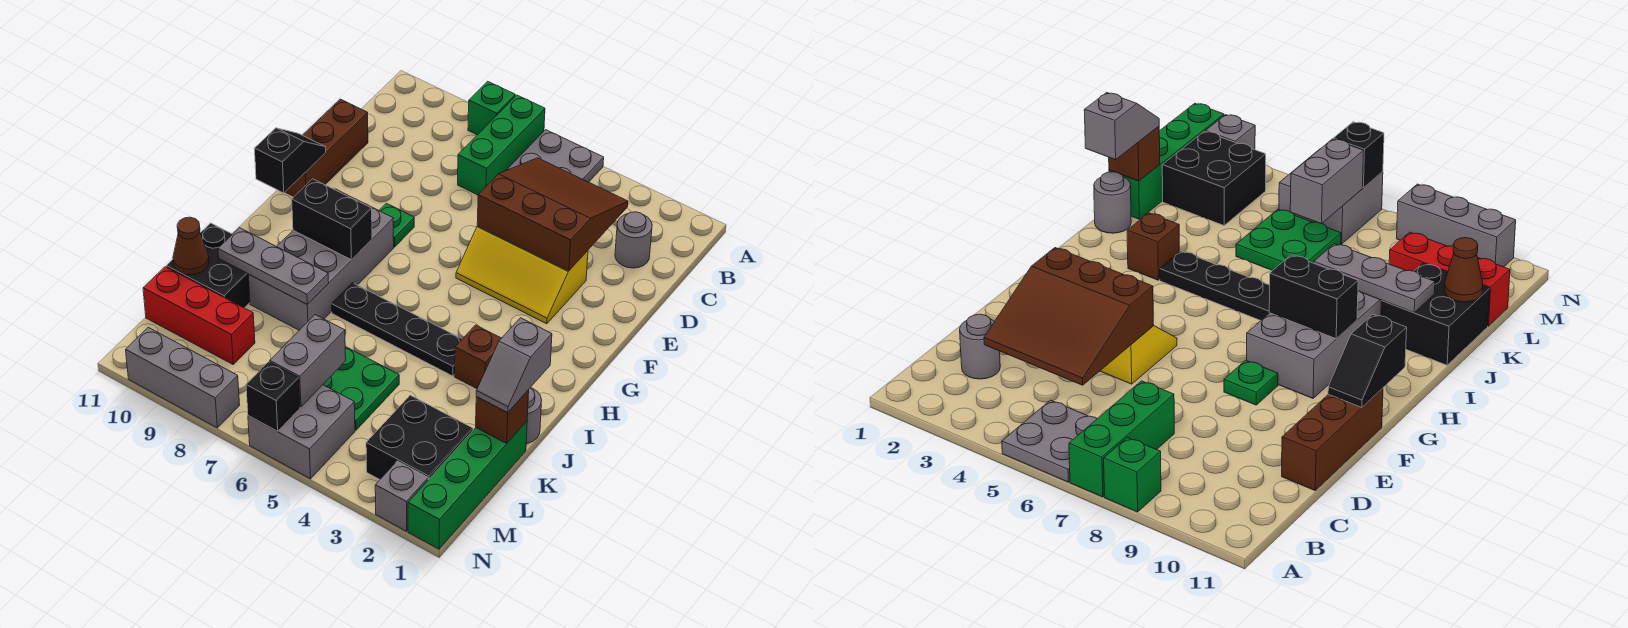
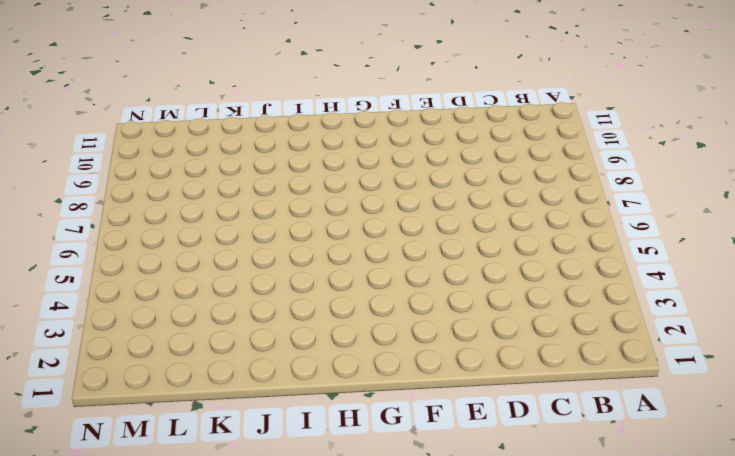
none -> grey 2x2 plate [507,130,604,182]
none -> green 1x3 brick [458,95,545,195]
none -> green 1x1 brick [468,81,515,135]

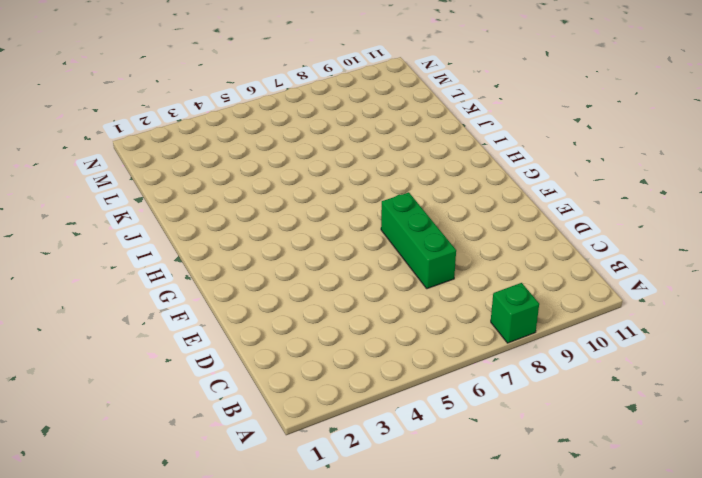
green 1x3 brick [381,192,456,289] -> green 1x3 brick moved to [458,95,545,195]
none -> grey 2x2 plate [507,130,604,182]
none -> grey 1x1 round brick [615,212,652,268]
none -> brown 1x3 brick [286,99,368,196]

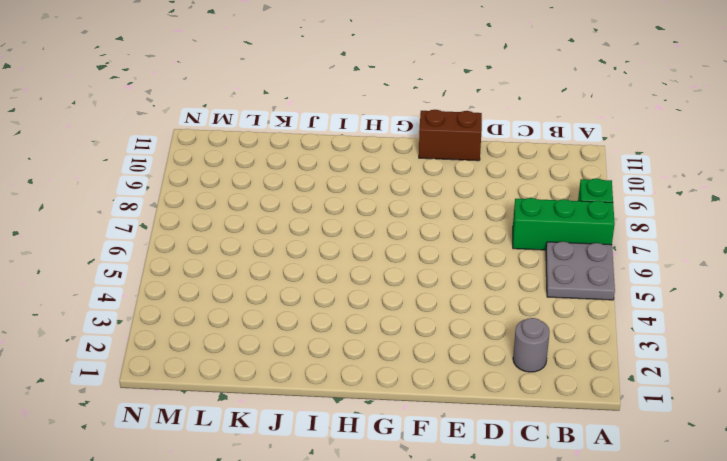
brown 1x2 brick [419,110,482,161] -> brown 1x3 brick [286,99,368,196]
none -> yellow 2x3 slope [456,226,588,324]
none -> green 1x1 plate [379,203,414,247]
none -> grey 2x4 brick [248,189,394,330]

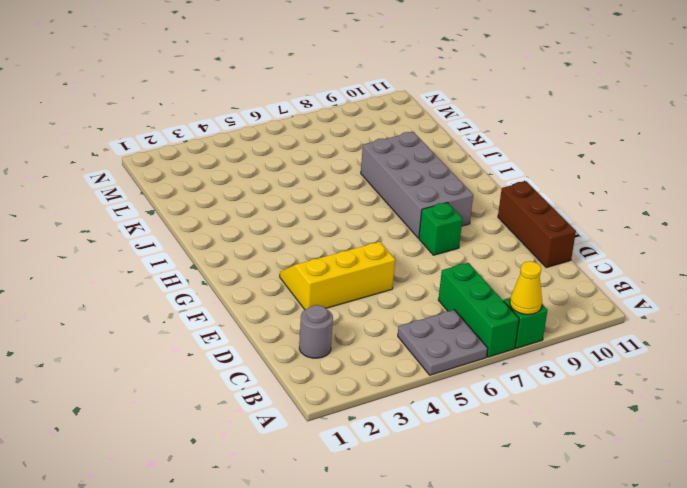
yellow 1x1 cone [510,261,542,314] -> none
green 1x1 brick [419,203,462,255] -> green 1x1 plate [379,203,414,247]
none -> brown 1x1 brick [455,325,501,389]
none -> black 1x4 plate [332,283,462,376]
none -> grey 1x1 round brick [526,388,542,444]

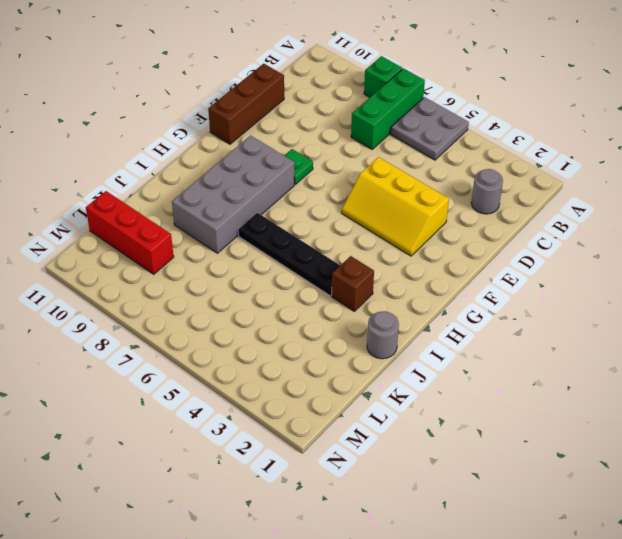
none -> black 2x2 brick [166,223,250,308]
none -> green 1x4 brick [408,421,527,549]
none -> green 2x2 plate [323,347,399,430]

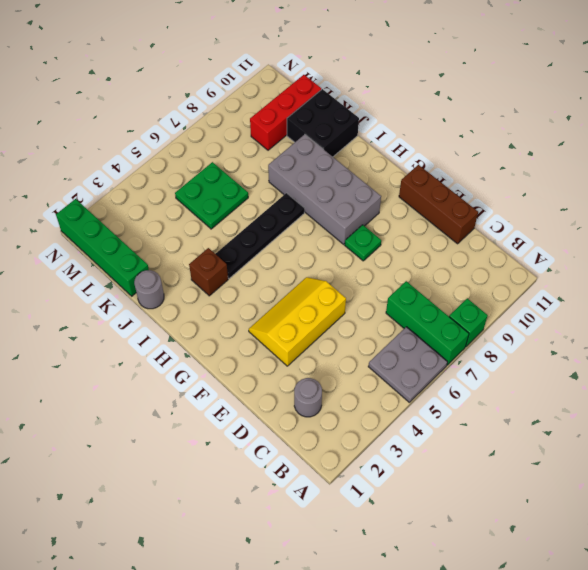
none -> black 2x2 brick [366,395,473,480]
none -> grey 2x2 brick [248,385,355,479]
none -> grey 1x1 brick [375,461,428,531]

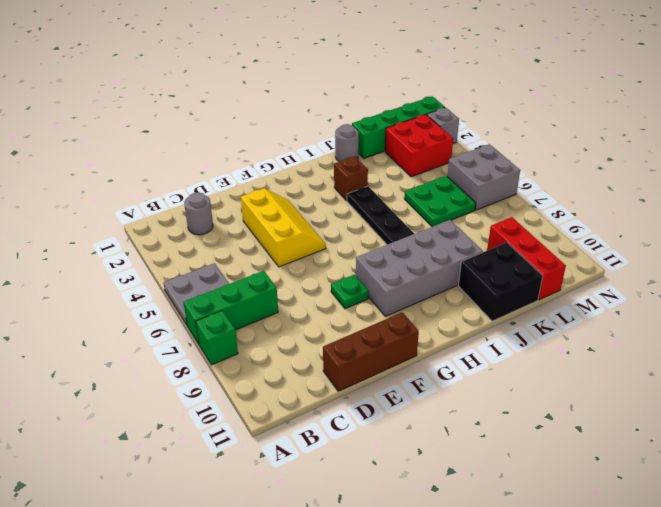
red 2x2 brick [385,115,453,177] -> black 2x2 brick [366,395,473,480]
none -> grey 1x3 brick [126,327,240,428]
none -> brown 3x3 slope [477,158,628,271]
none -> black 1x2 slope [254,128,326,193]

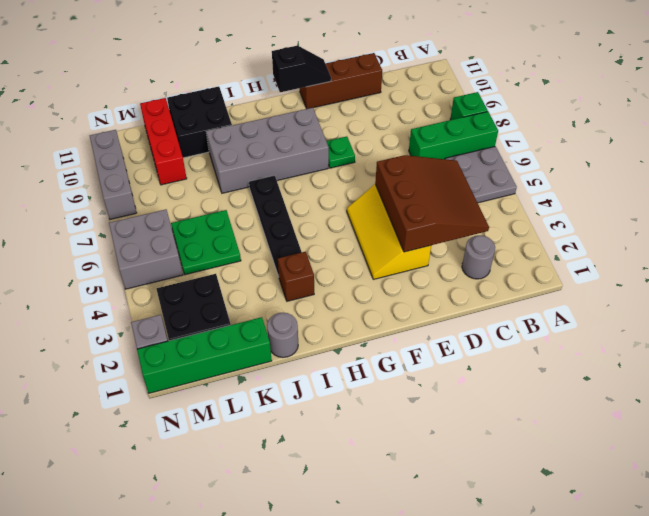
none -> black 1x2 brick [292,179,372,260]
none -> grey 1x3 plate [218,228,329,304]
none -> brown 1x1 brick [476,390,529,443]

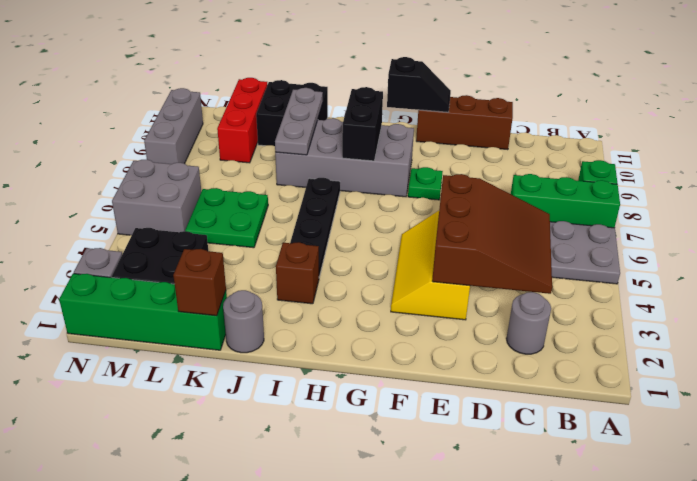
none -> brown 1x1 cone [173,217,209,275]
none -> grey 1x2 brick [270,315,346,407]
none -> black 1x1 brick [246,362,300,431]

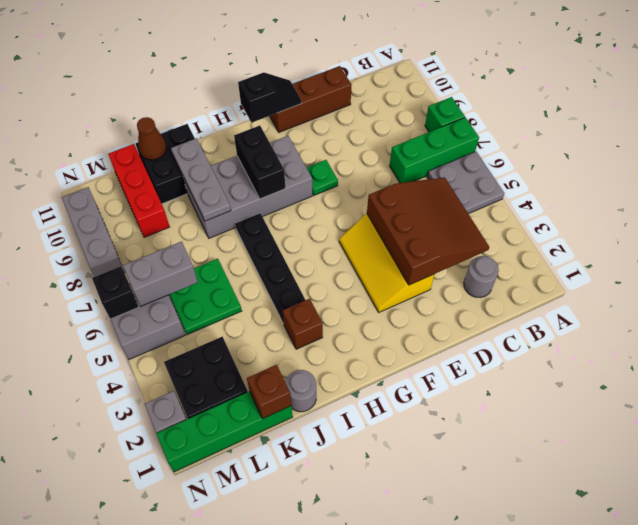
none -> grey 1x2 slope [476,318,552,413]

